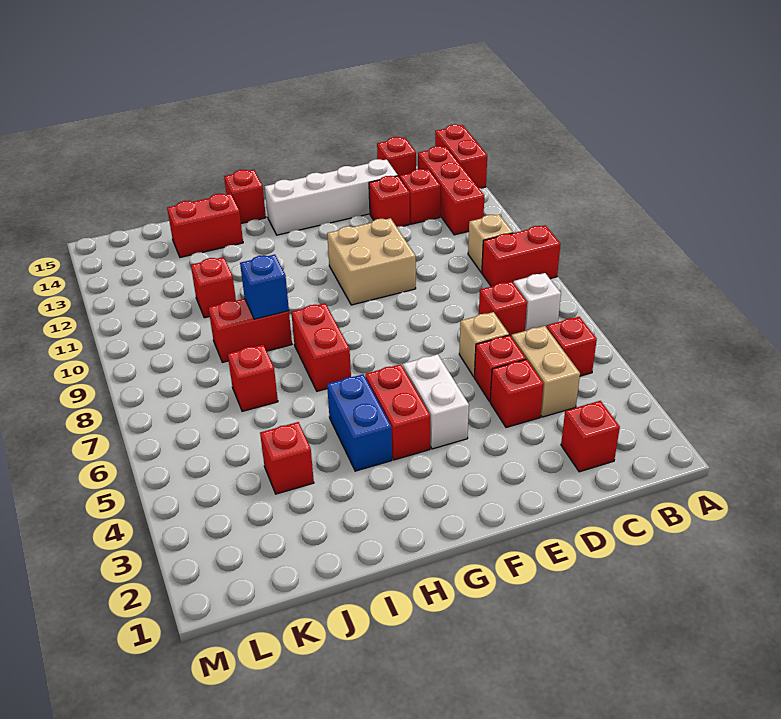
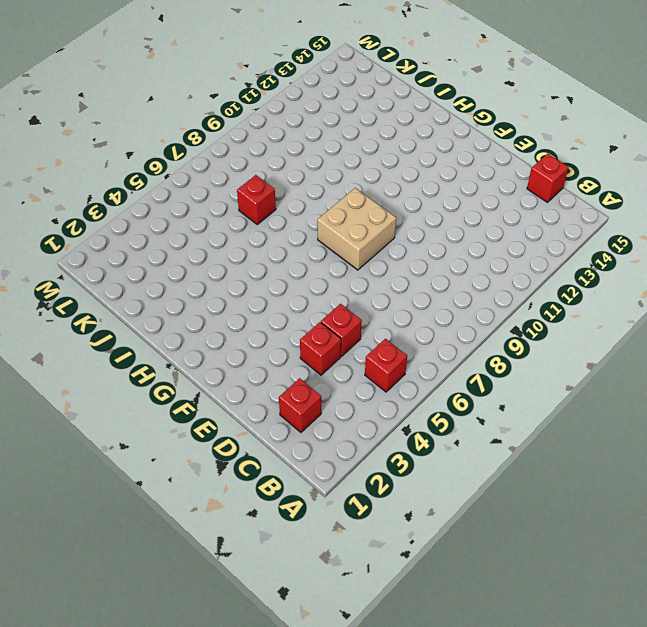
tan 2x2 brick [317,188,396,270] -> tan 2x2 brick moved to [327,218,416,305]
none -> red 1x2 brick [482,225,560,287]
none -> red 1x2 brick [435,124,487,188]
none -> white 1x1 brick [513,273,561,331]

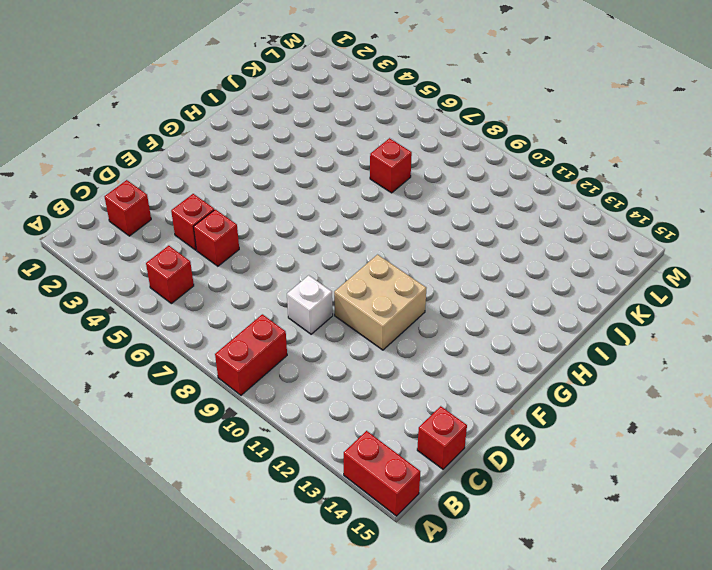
white 1x1 brick [287,275,333,334] -> white 1x1 brick moved to [513,273,561,331]
none -> tan 1x1 brick [468,214,513,273]
none -> red 1x3 brick [418,146,484,235]
none -> tan 1x2 brick [511,326,580,417]

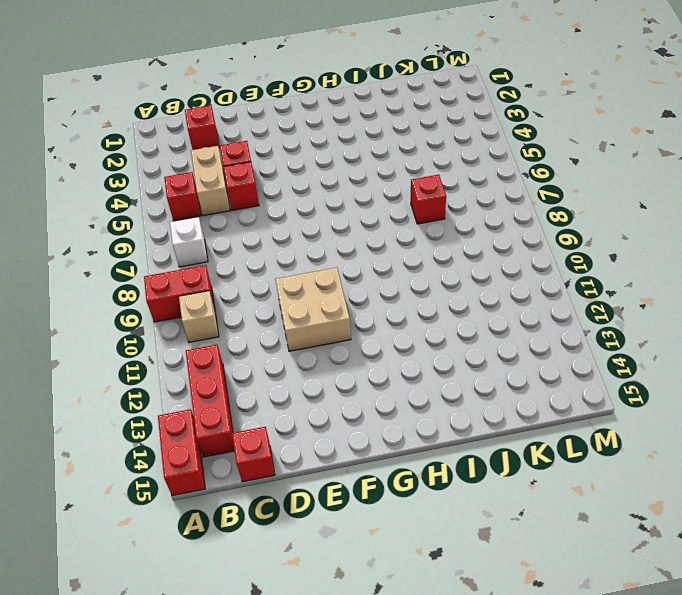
none -> red 1x1 brick [479,281,527,336]
none -> red 1x1 brick [400,169,440,224]
none -> tan 1x1 brick [459,312,509,377]

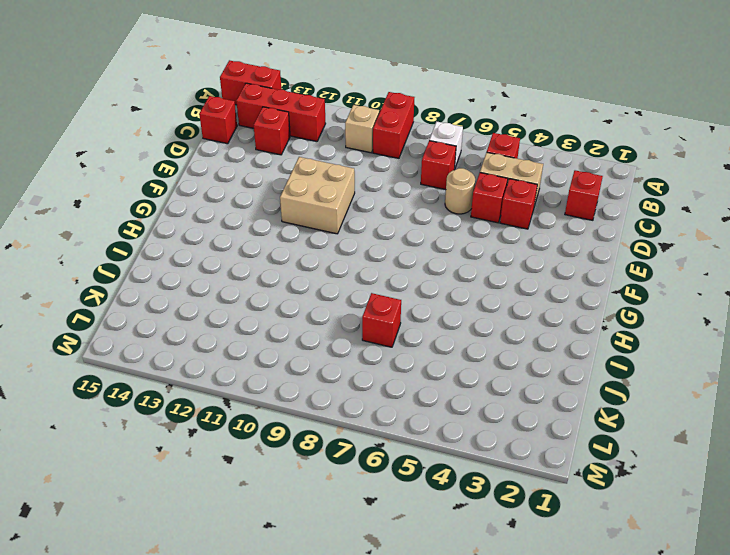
tan 1x1 round brick [445,168,475,214] -> tan 1x1 brick [459,312,509,377]
none -> red 1x1 brick [369,176,410,227]
none -> white 1x4 brick [265,159,398,235]
none -> white 1x2 brick [403,354,469,449]

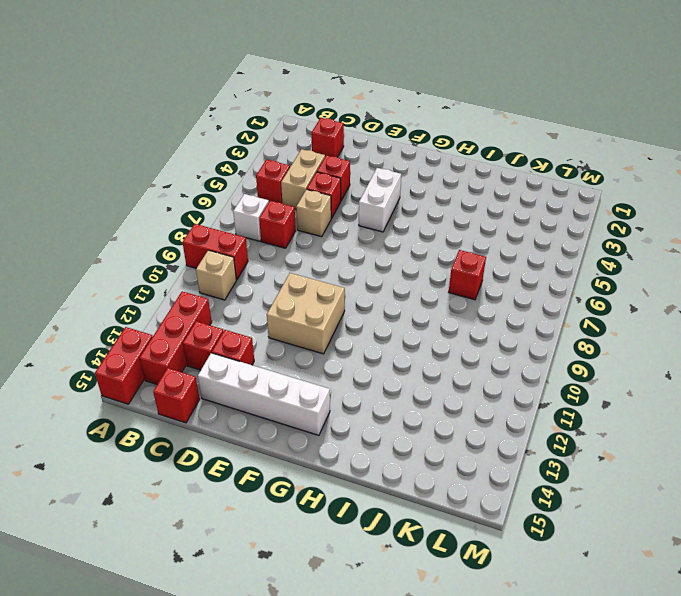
none -> red 1x2 brick [365,364,430,460]
none -> blue 1x2 brick [327,374,392,471]
none -> red 1x2 brick [291,303,351,391]

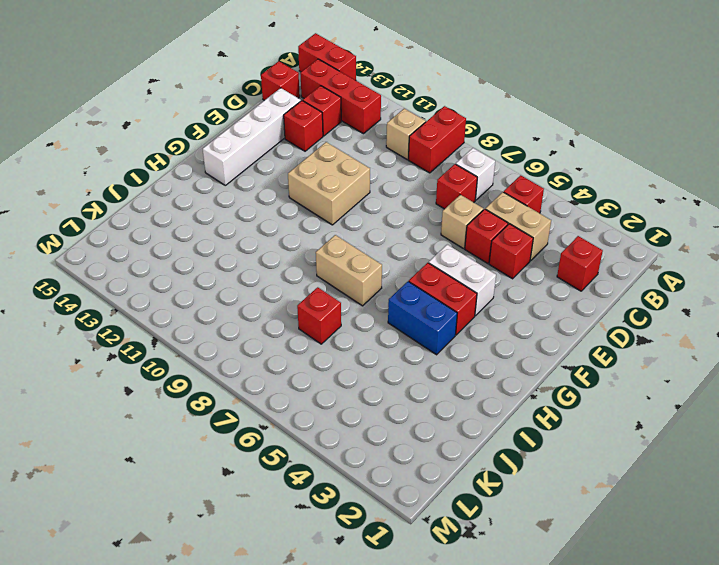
tan 1x2 brick [316,235,382,306] -> red 1x2 brick [291,303,351,391]
none -> red 1x1 brick [224,170,266,223]
none -> red 1x2 brick [208,298,292,362]
none -> red 1x2 brick [167,194,243,257]

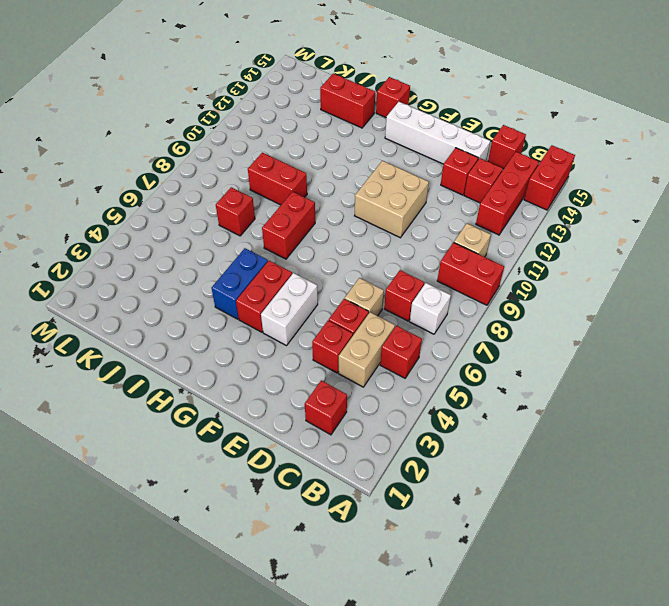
none -> red 1x1 brick [260,422,314,494]
none -> red 1x1 brick [191,257,236,318]
none -> blue 1x1 brick [240,255,289,319]

